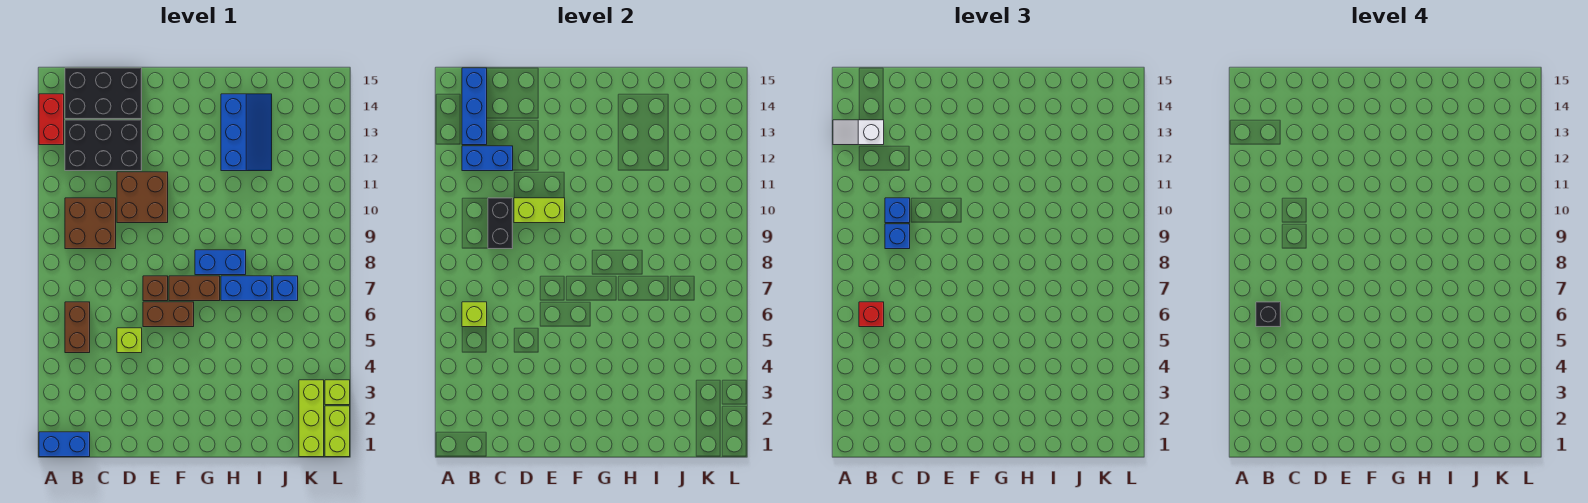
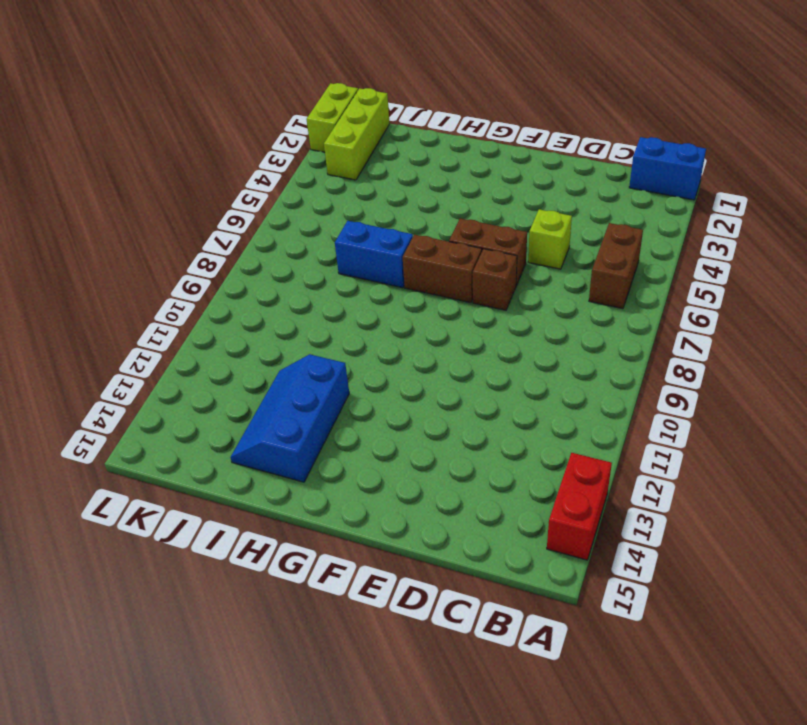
none -> brown 2x2 brick [65,198,116,249]
none -> black 2x3 brick [65,120,142,171]
none -> black 2x3 brick [65,68,142,119]

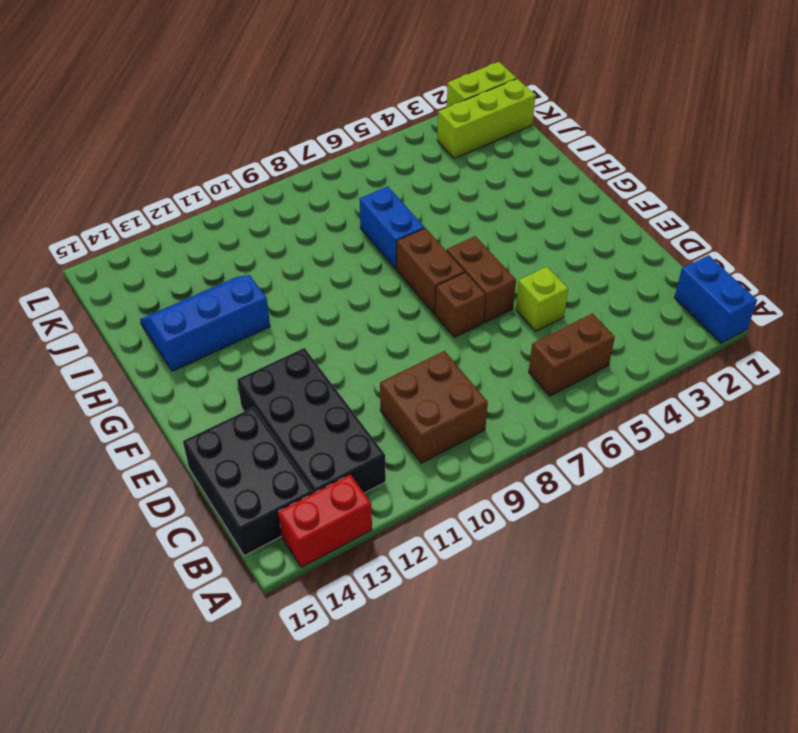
black 2x4 brick [237,348,386,493] -> black 2x3 brick [65,120,142,171]
none -> brown 2x2 brick [117,172,168,223]
none -> blue 1x2 brick [195,250,246,275]
none -> blue 1x1 brick [273,276,298,301]

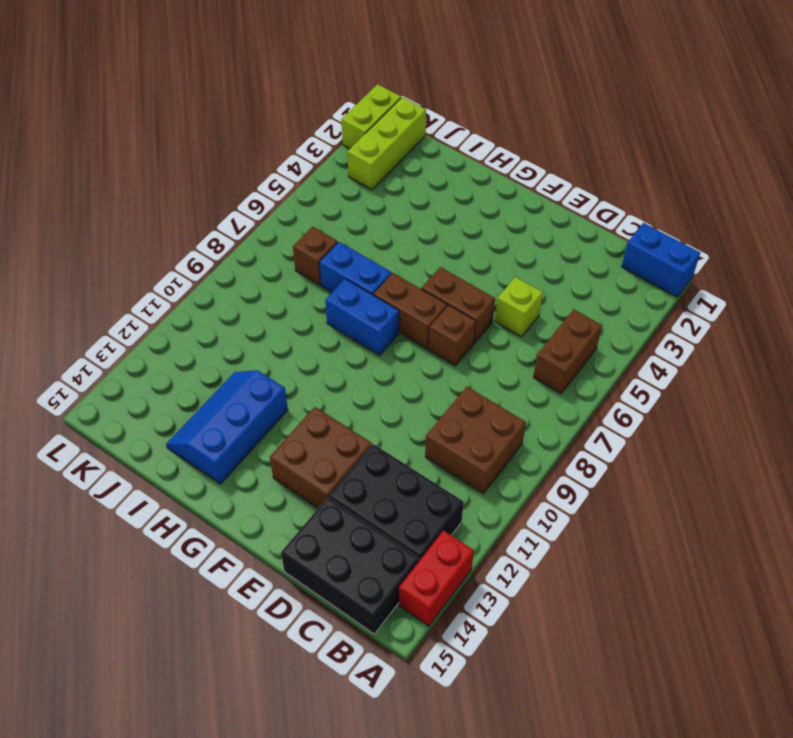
brown 2x2 brick [270,407,372,508] -> brown 2x2 brick moved to [117,172,168,223]
brown 1x1 brick [293,226,338,285] -> blue 1x1 brick [273,276,298,301]
none -> lime 1x1 brick [325,380,350,405]
none -> lime 1x1 brick [462,302,487,327]
none -> blue 1x2 brick [462,146,513,171]

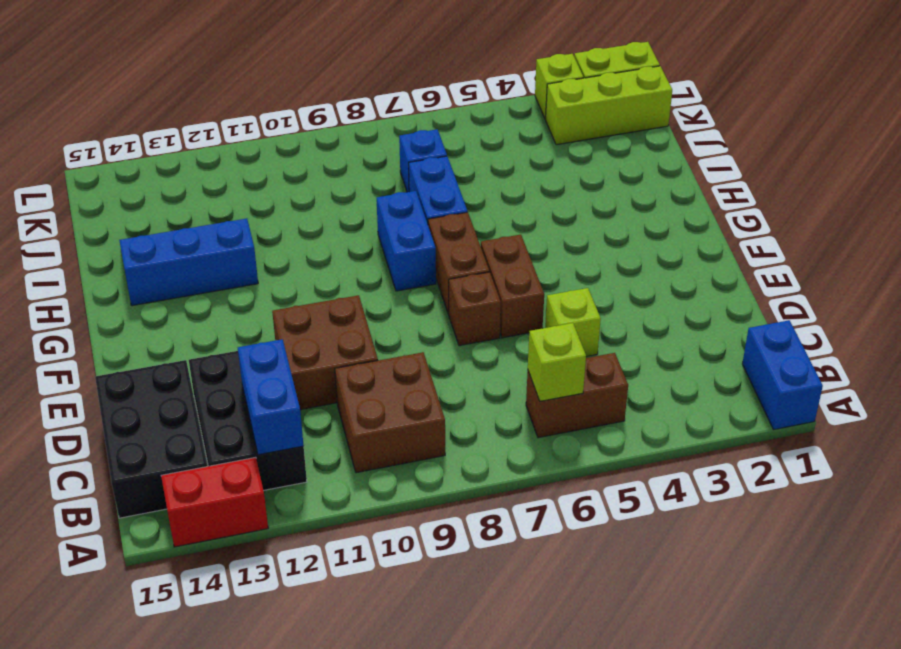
none -> blue 1x3 brick [462,68,487,145]
none -> black 1x2 brick [488,198,513,249]
none -> lime 1x2 brick [514,198,565,223]

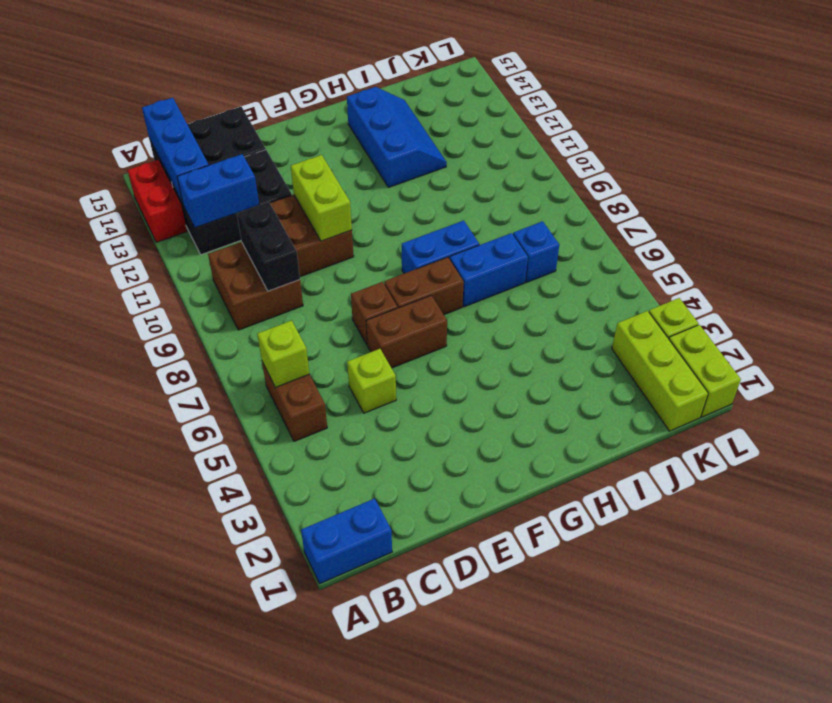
lime 1x2 brick [291,155,352,241] -> lime 1x2 brick turned to [514,198,565,223]
none -> white 1x2 slope [833,120,884,145]
none -> red 1x1 brick [859,302,884,327]
none -> blue 1x1 brick [885,224,910,249]

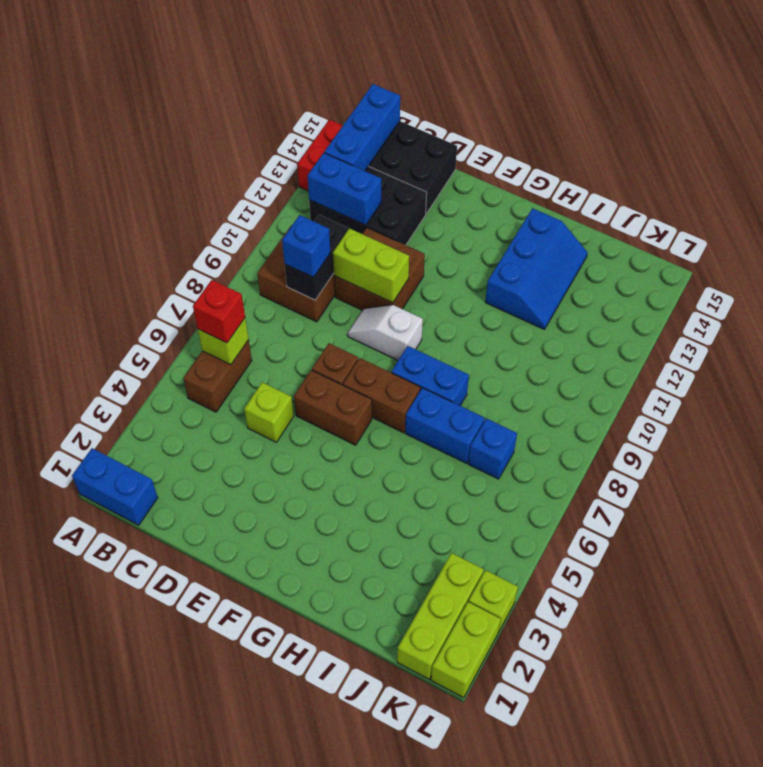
white 1x2 slope [348,305,423,360] -> white 1x2 slope moved to [833,120,884,145]
none -> blue 1x1 brick [885,198,910,223]
none -> black 1x1 brick [1256,302,1281,327]

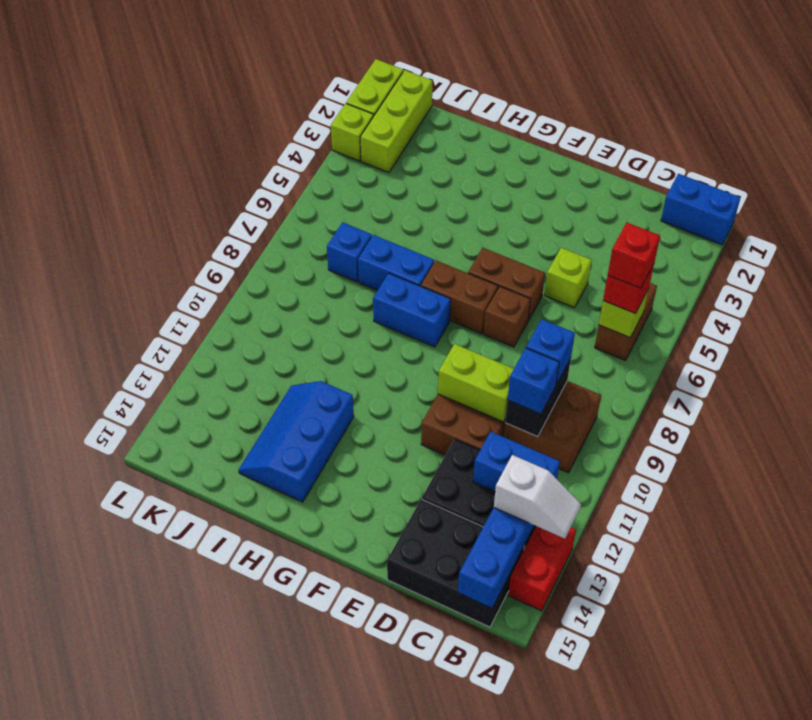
red 1x1 brick [608,223,660,288] -> black 1x1 brick [1256,302,1281,327]

